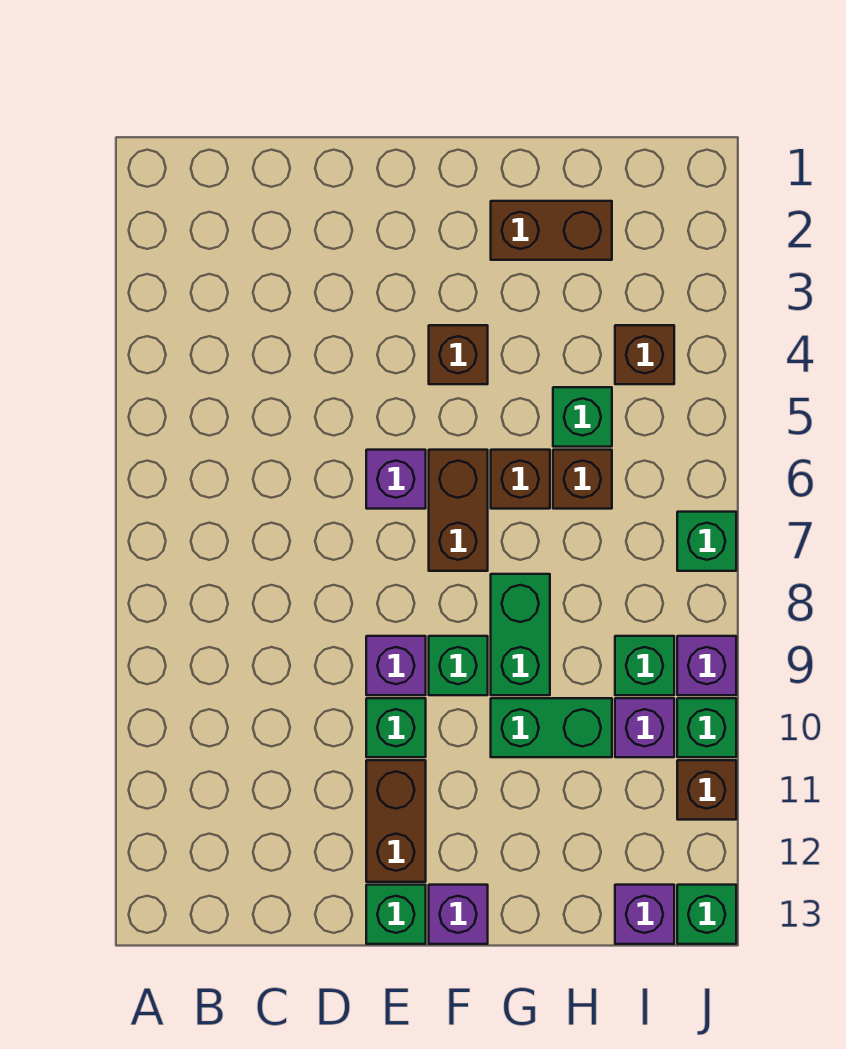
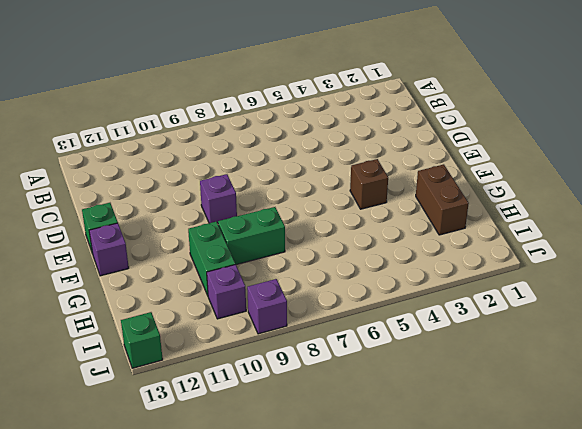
none -> purple 1x1 brick [366,450,426,509]
none -> green 1x1 brick [366,698,426,757]
none -> brown 1x2 brick [366,760,426,882]

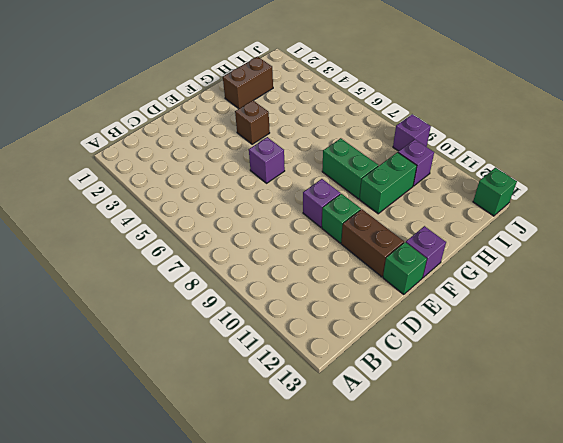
none -> brown 1x2 brick [429,450,488,571]
none -> green 1x1 brick [429,636,488,695]
none -> brown 1x1 brick [491,450,550,509]

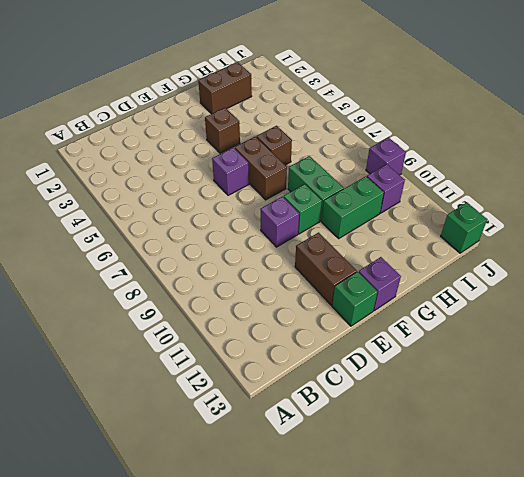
none -> green 1x1 brick [366,698,426,757]
none -> green 1x1 brick [553,387,612,447]
none -> brown 1x1 brick [553,450,612,509]

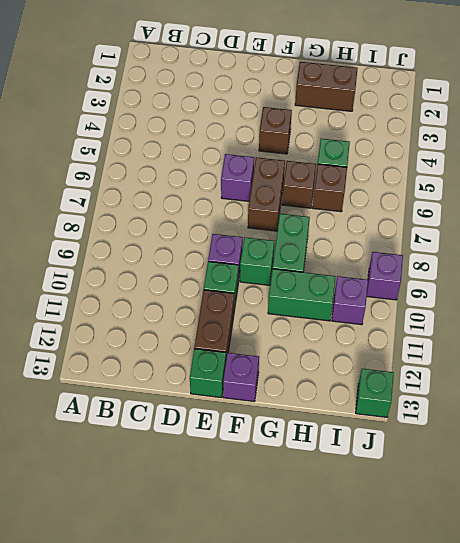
none -> brown 1x1 brick [615,325,674,384]
none -> green 1x1 brick [615,636,674,695]
none -> purple 1x1 brick [615,885,674,944]

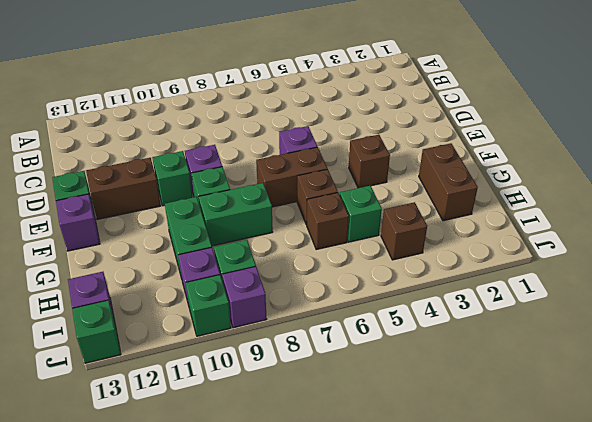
none -> green 1x1 brick [677,512,736,571]
none -> brown 1x1 brick [677,760,736,820]

